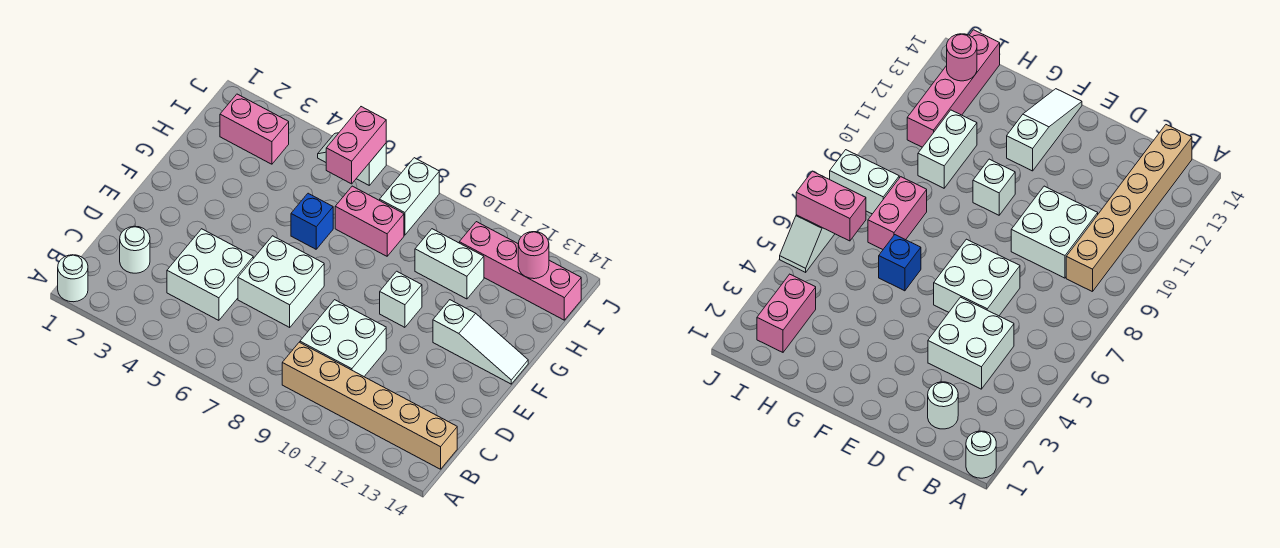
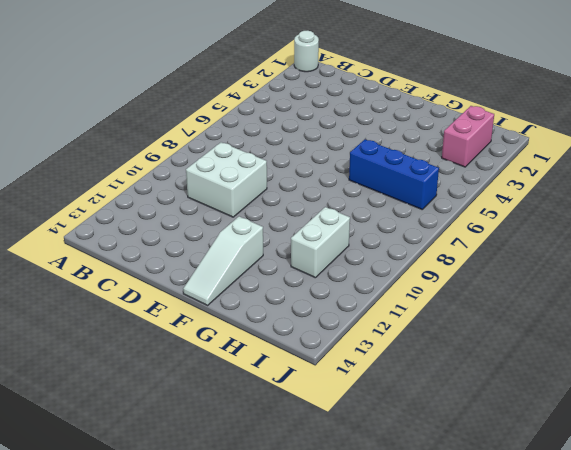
blue 1x3 brick [349,139,439,209] -> blue 1x1 brick [291,193,333,249]
none -> tan 1x6 brick [282,342,457,469]
none -> white 1x1 round brick [120,226,150,273]
none -> white 2x2 brick [167,229,253,320]

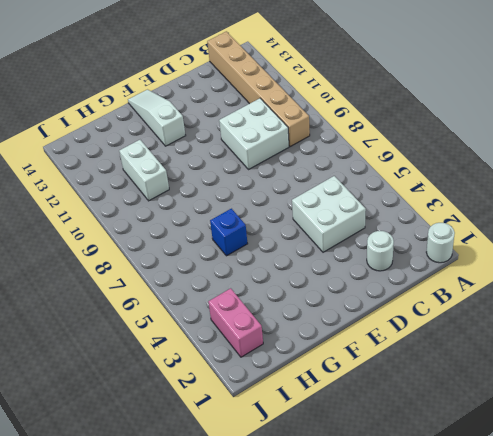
none -> white 2x2 brick [238,236,324,327]
none -> white 1x1 brick [380,271,422,327]
none -> pink 1x2 brick [335,186,404,256]

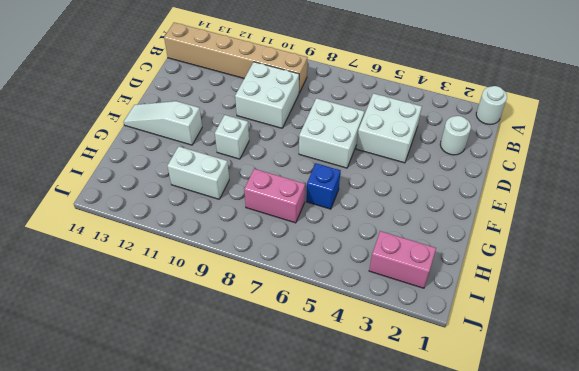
none -> white 1x2 brick [380,158,439,235]
none -> pink 1x4 brick [459,222,581,320]
none -> white 1x2 slope [318,133,386,185]

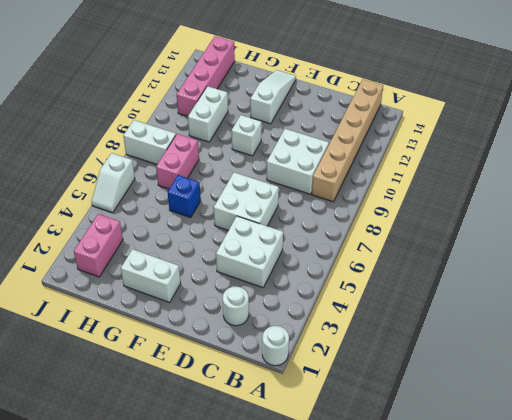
white 1x2 brick [121,249,181,302] -> none
none -> pink 1x2 brick [326,107,386,184]
none -> pink 1x1 round brick [518,232,549,279]

